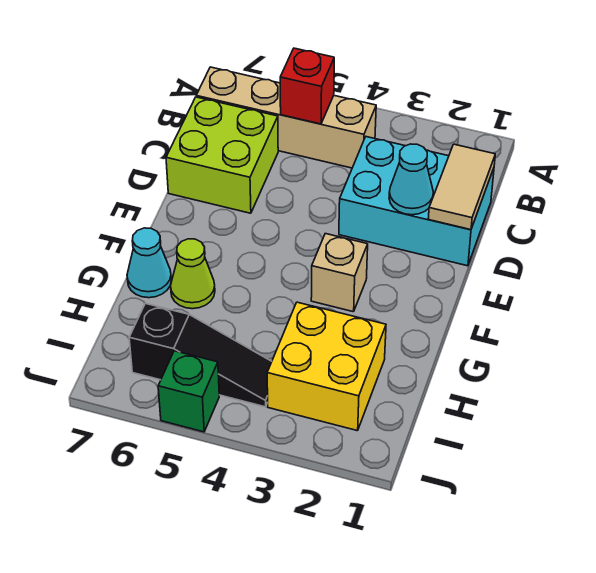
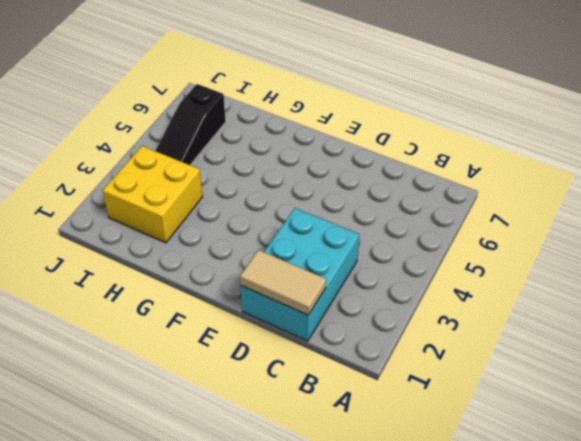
none -> tan 1x4 brick [196,67,376,168]
none -> lime 2x2 brick [166,97,278,213]
none -> tan 1x1 brick [311,234,368,312]

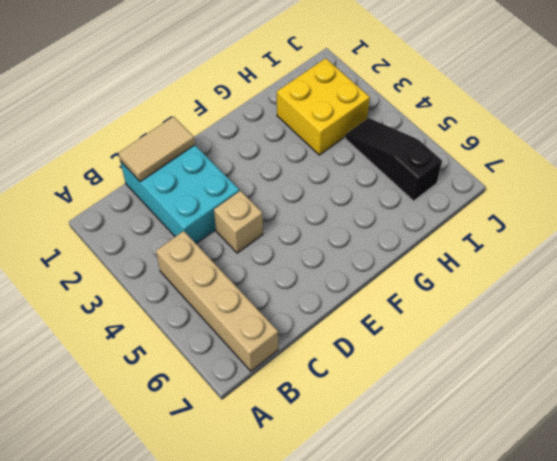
tan 1x1 brick [214,191,263,253] -> tan 1x1 brick moved to [311,234,368,312]
none -> lime 2x2 brick [166,97,278,213]
none -> lime 1x1 cone [171,239,215,309]
none -> cyan 1x1 cone [127,228,171,298]

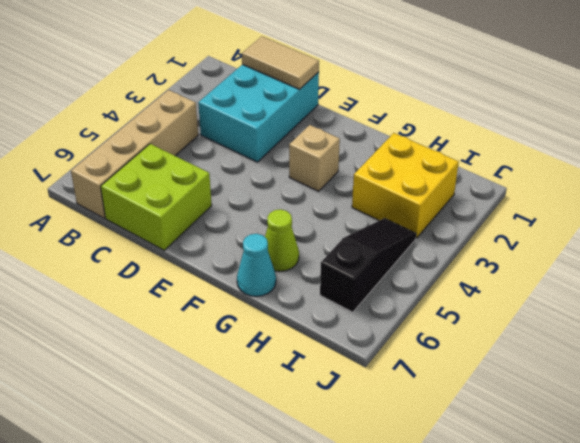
none -> green 1x1 brick [158,351,219,432]
none -> red 1x1 brick [280,48,334,124]
none -> cyan 1x1 cone [389,144,433,215]

